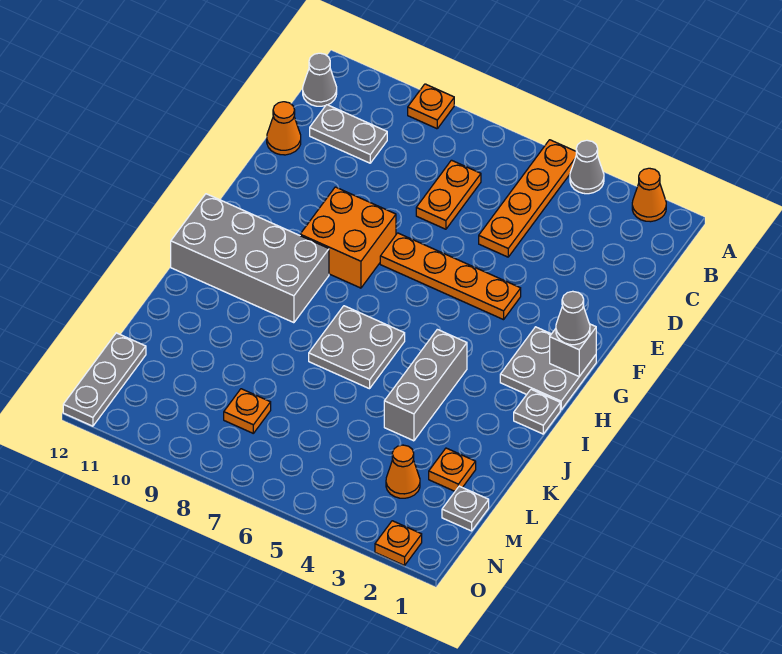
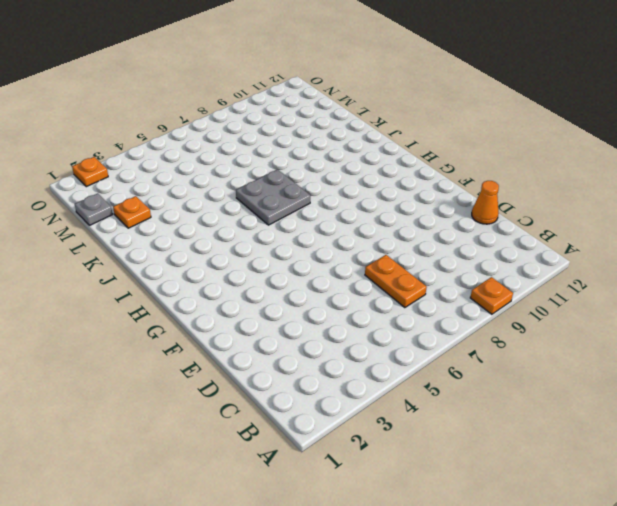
none -> orange 1x1 cone [632,168,666,222]
none -> grey 1x1 cone [570,140,604,194]
none -> orange 1x4 plate [479,140,576,257]

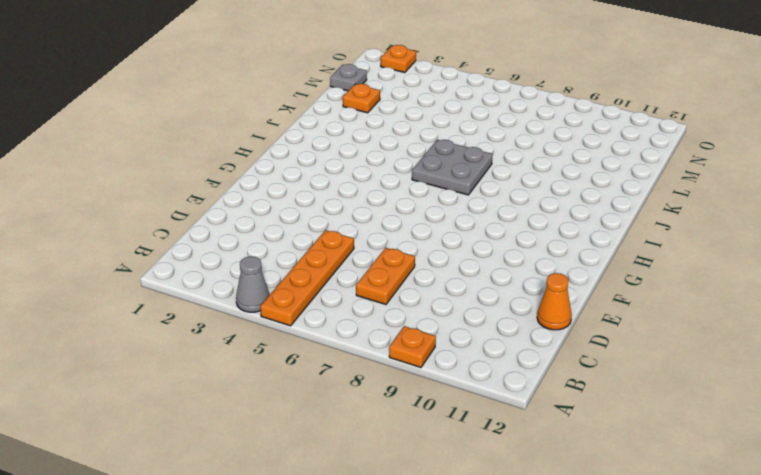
none -> orange 1x1 cone [632,168,666,222]
none -> grey 1x1 cone [303,53,337,106]
none -> grey 1x2 plate [310,105,387,163]

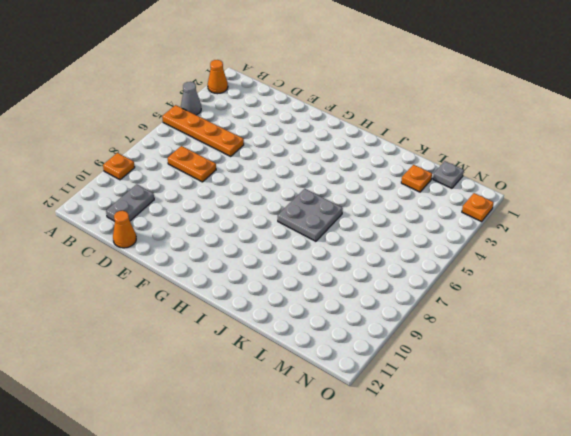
none -> grey 1x1 cone [303,53,337,106]
none -> orange 1x4 plate [380,233,521,320]
none -> orange 2x2 brick [300,187,396,288]

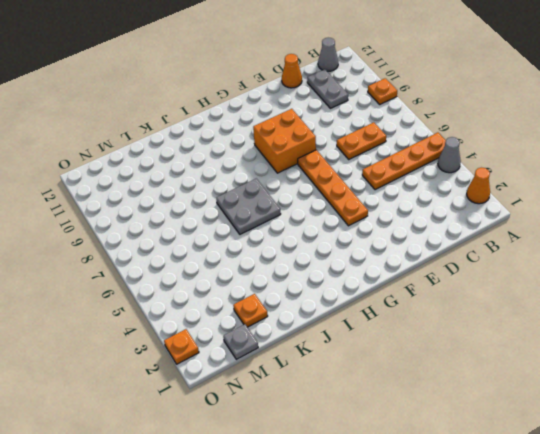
none -> grey 2x2 plate [500,327,596,410]
none -> grey 2x4 brick [171,194,329,323]
none -> grey 1x1 plate [514,389,560,434]

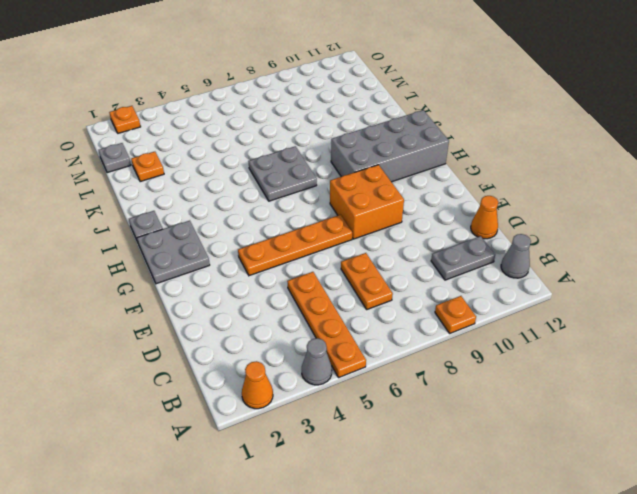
none -> grey 1x3 brick [384,329,467,441]
none -> orange 1x1 cone [386,445,420,498]
none -> orange 1x1 plate [224,389,271,433]

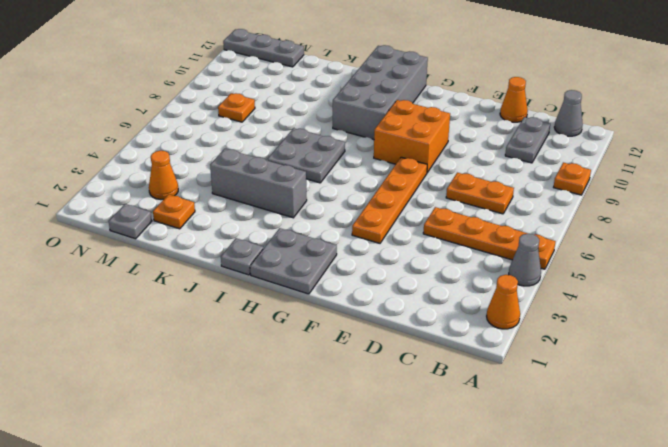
none -> orange 1x1 plate [375,521,422,566]
none -> grey 1x1 brick [550,324,596,376]
none -> grey 1x1 cone [556,291,590,345]

